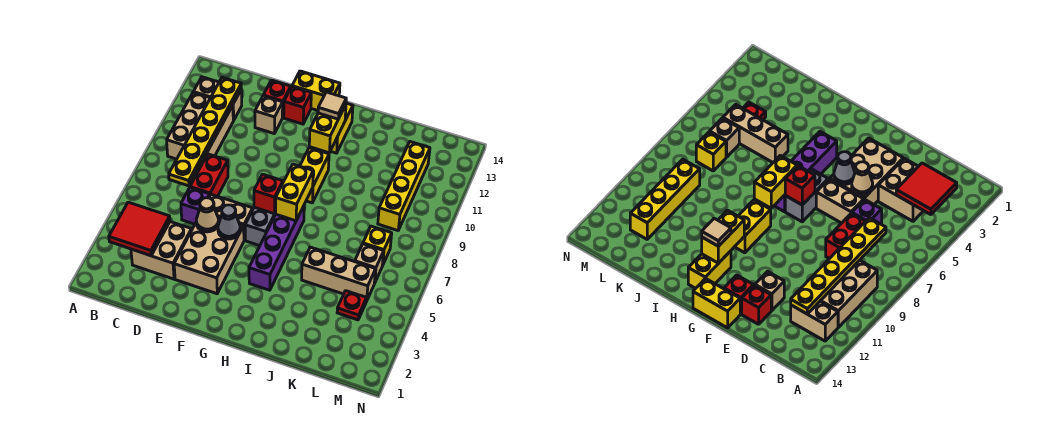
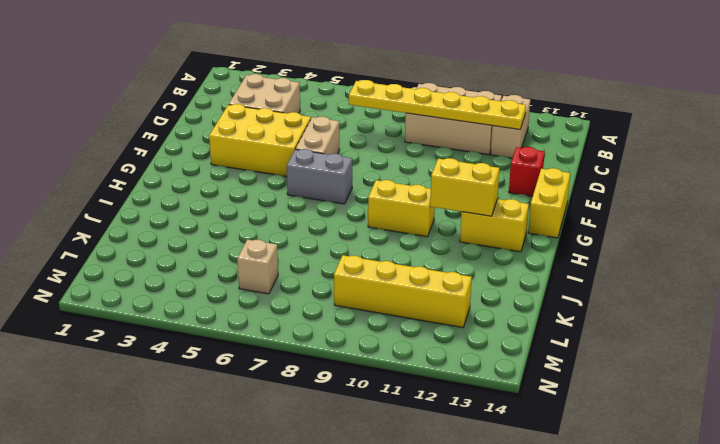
yellow 2x3 brick [209,104,311,176] -> tan 2x3 brick [174,217,244,294]
none -> purple 1x1 brick [181,188,210,224]
none -> red 1x2 brick [190,154,228,196]
none -> tan 1x1 brick [255,96,283,134]

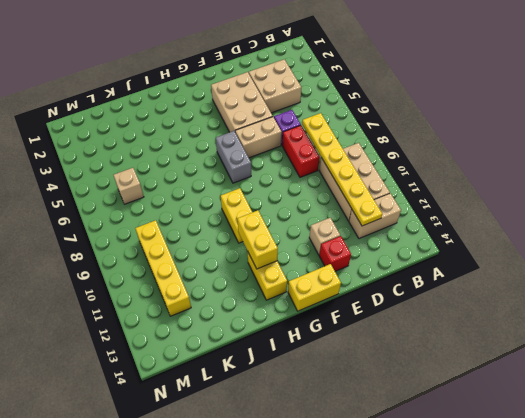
none -> red 1x1 brick [284,87,311,124]
none -> purple 1x4 brick [249,206,304,290]
none -> tan 1x3 brick [302,247,376,301]

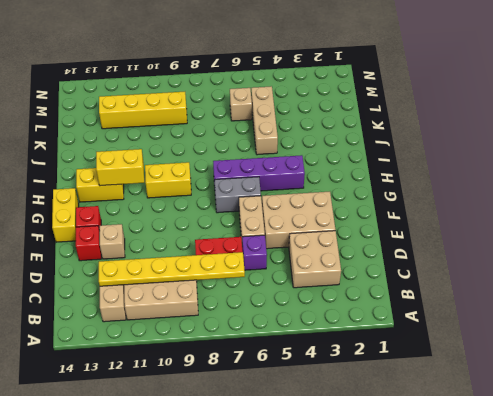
none -> red 1x1 plate [337,291,367,320]
none -> yellow 1x1 brick [363,226,392,264]
none -> red 2x2 tile [109,202,170,256]

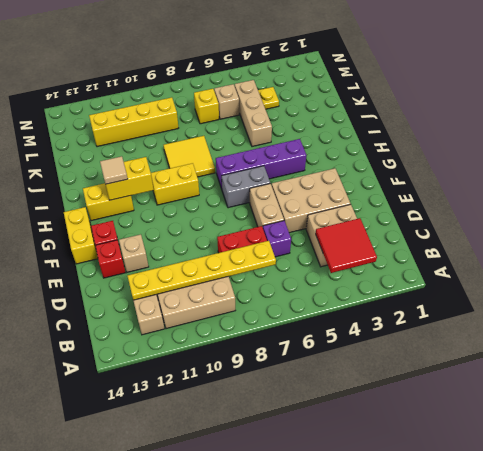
yellow 2x2 tile [164,136,215,177] -> none
yellow 1x1 plate [258,87,279,109] -> red 1x1 plate [337,291,367,320]
none -> tan 1x1 cone [196,198,219,232]
none -> grey 1x1 cone [218,205,240,239]
none -> red 1x1 brick [254,174,283,214]

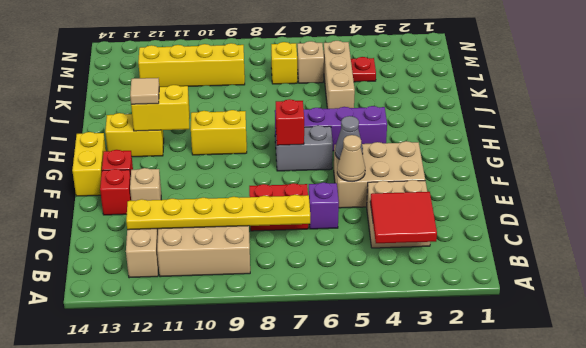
none -> tan 1x2 brick [209,194,253,240]
none -> yellow 1x2 brick [275,164,313,221]

